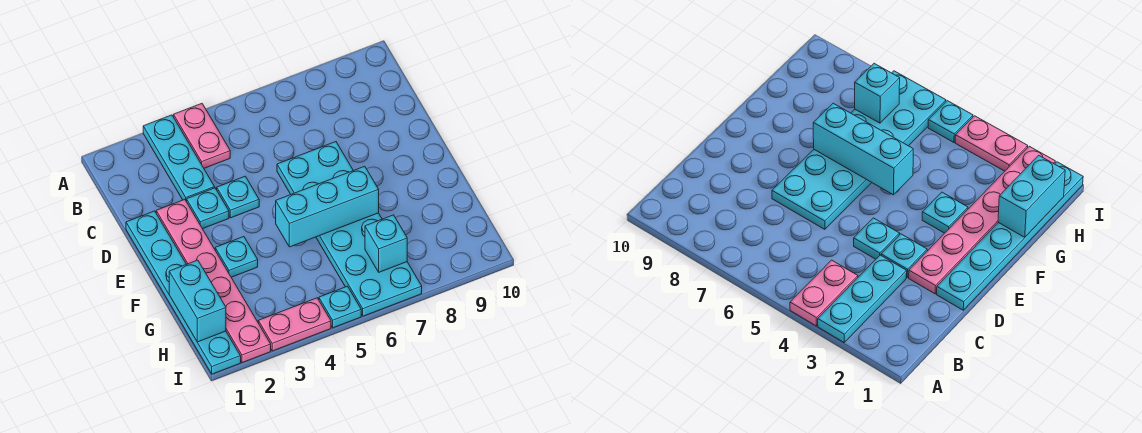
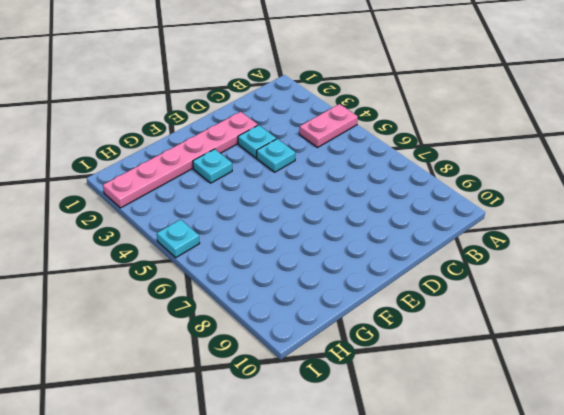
none -> cyan 1x3 plate [143,115,215,202]
none -> cyan 1x6 plate [126,211,241,374]
none -> cyan 2x6 plate [277,142,422,316]

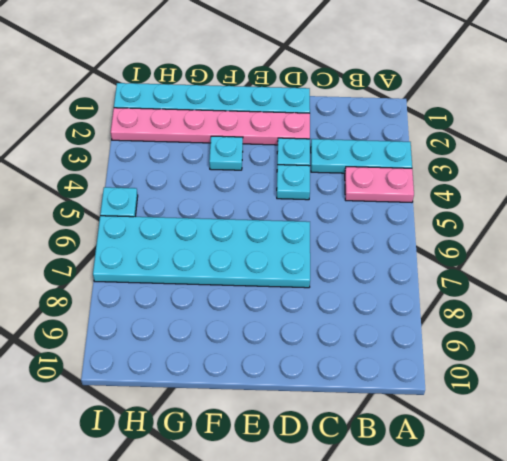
none -> pink 1x2 plate [258,298,331,351]
none -> cyan 1x3 brick [276,166,379,247]
none -> cyan 1x2 brick [169,260,226,342]

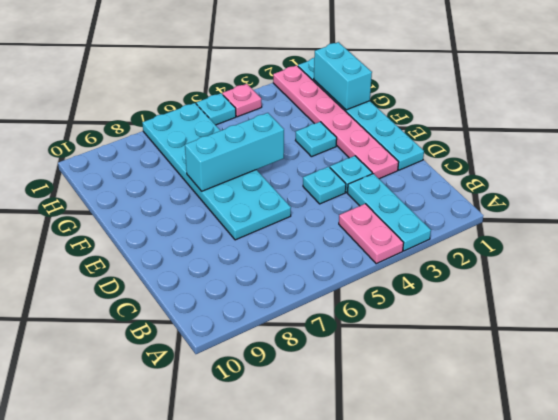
pink 1x1 plate [222,84,262,117] -> pink 1x2 plate [258,298,331,351]
none -> cyan 1x1 brick [365,215,407,272]

